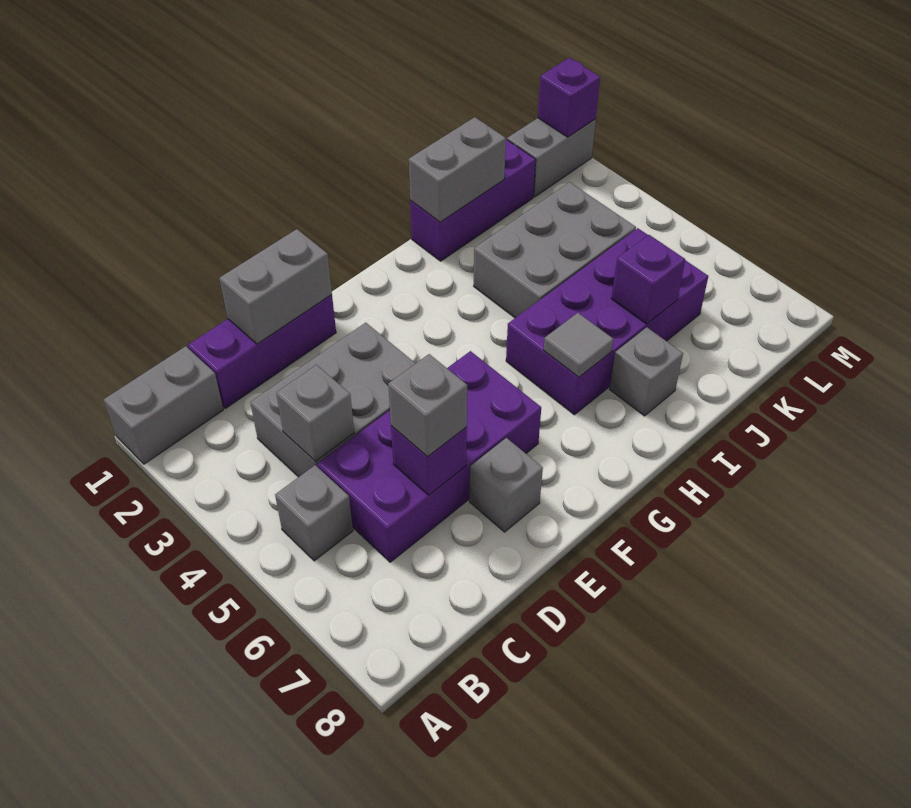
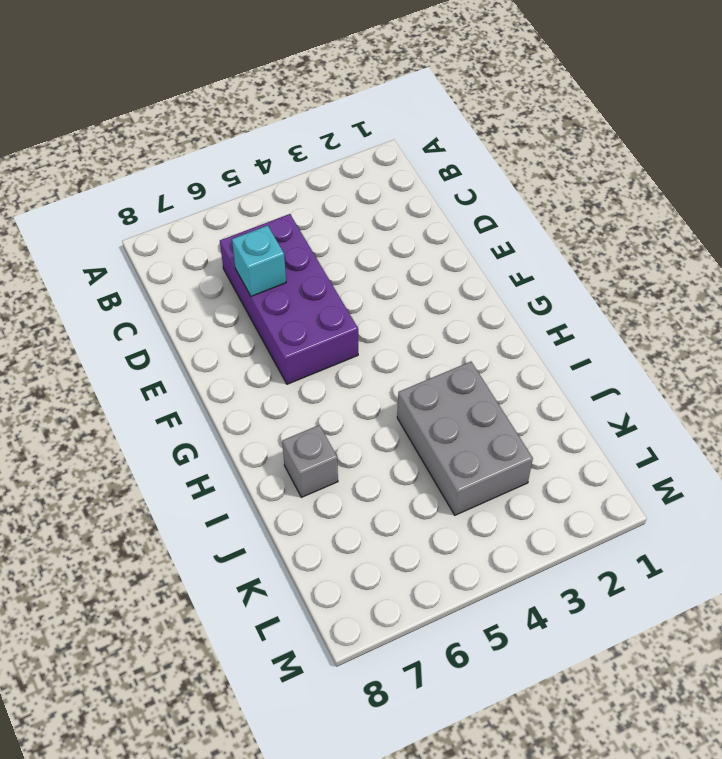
cyan 1x1 brick [232,226,286,296] -> purple 1x1 brick [391,426,467,495]
none -> grey 1x2 brick [104,346,223,464]
none -> grey 1x1 brick [275,465,353,561]
none -> purple 1x3 brick [188,295,336,408]

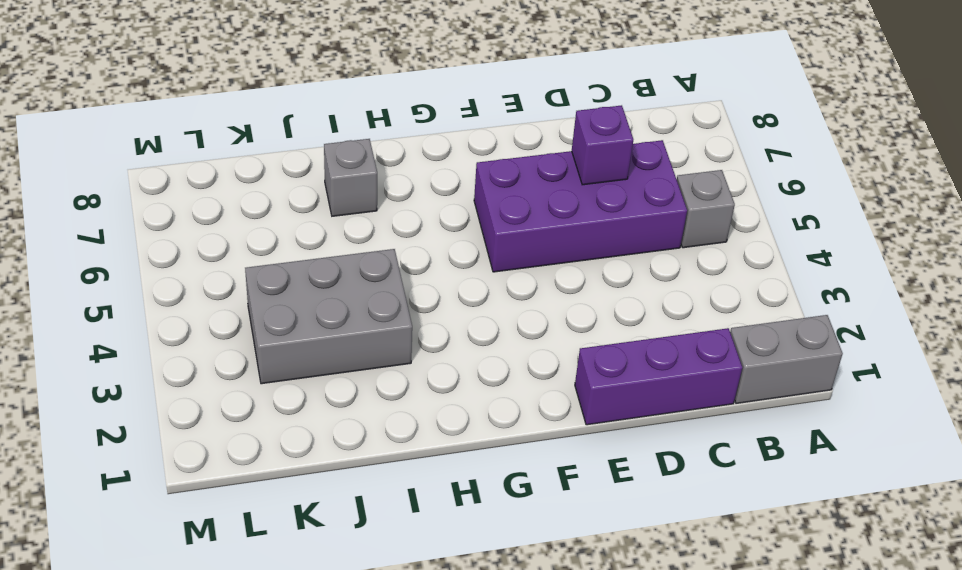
none -> grey 2x3 brick [250,323,416,477]
none -> grey 1x1 brick [469,438,543,532]
none -> purple 2x4 brick [506,228,708,415]

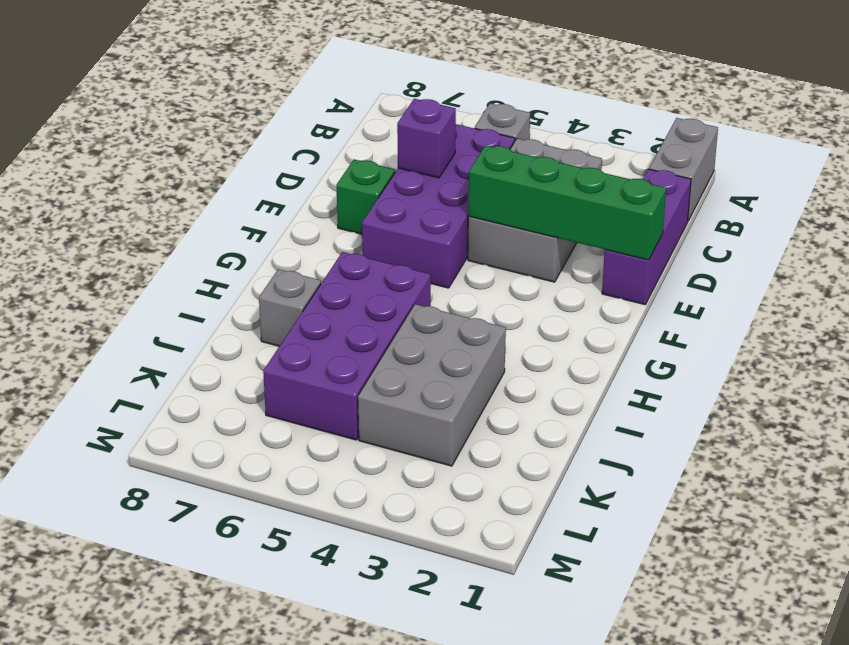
green 1x4 brick [469,145,666,260] -> grey 1x2 brick [219,229,332,344]
green 1x1 brick [337,160,395,234] -> grey 1x1 brick [469,438,543,532]
none -> purple 1x3 brick [410,139,536,261]
none -> grey 1x2 brick [507,118,596,197]
none -> grey 1x1 brick [276,365,354,462]

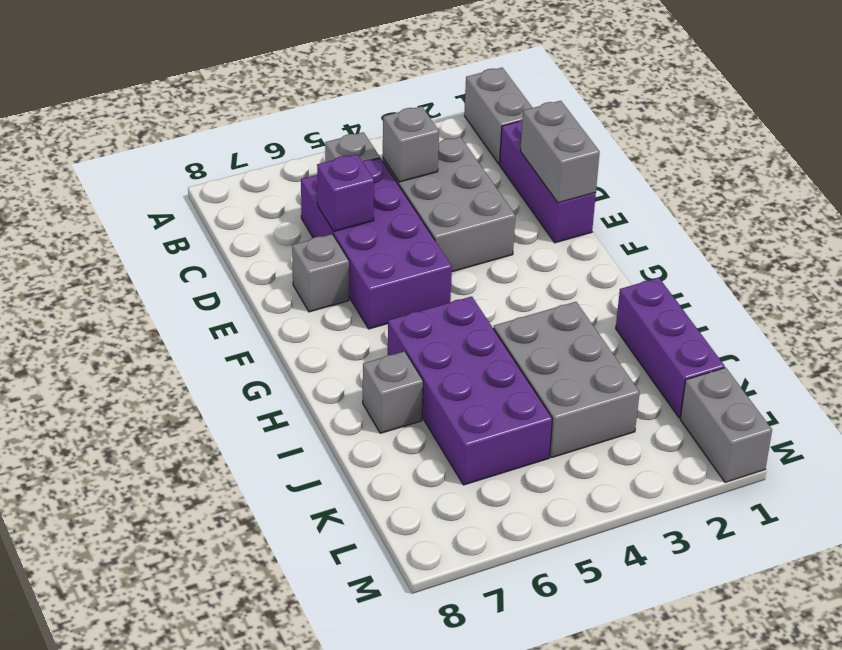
none -> grey 1x1 tile [544,313,613,377]
none -> grey 1x2 brick [409,117,506,222]
none -> purple 1x1 brick [612,235,685,324]

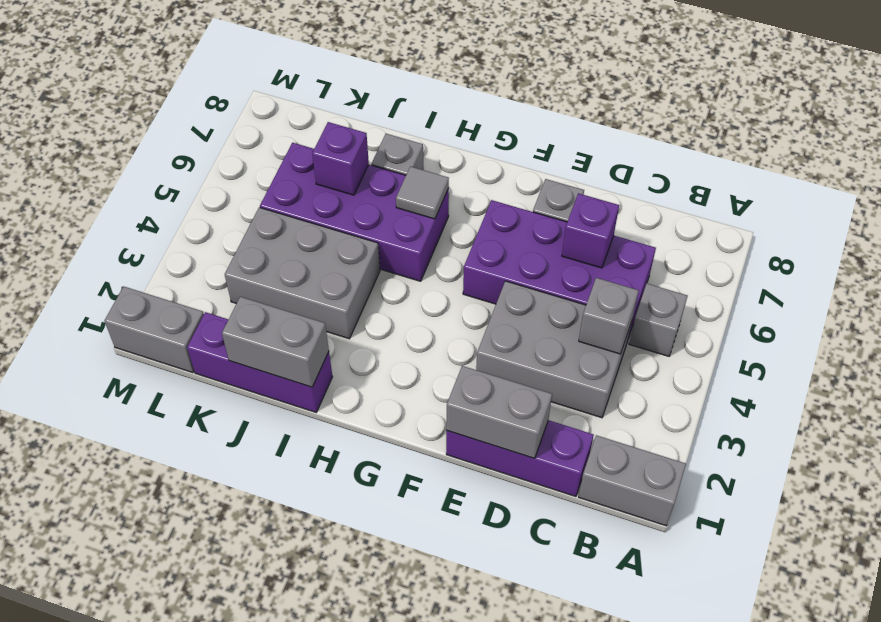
none -> purple 1x1 brick [538,58,600,137]
none -> grey 1x1 brick [388,354,467,457]

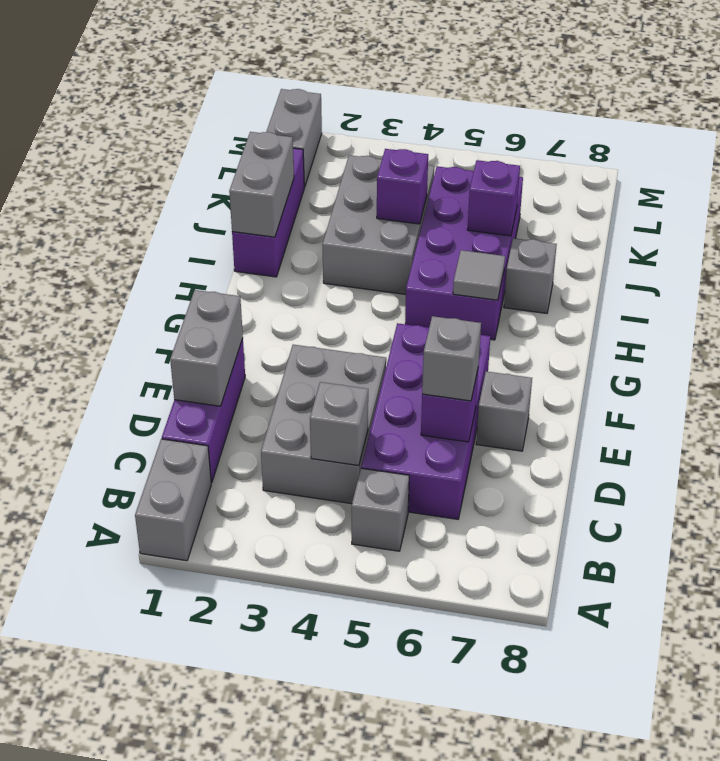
purple 1x1 brick [377,149,428,224] -> purple 1x1 brick moved to [538,58,600,137]

